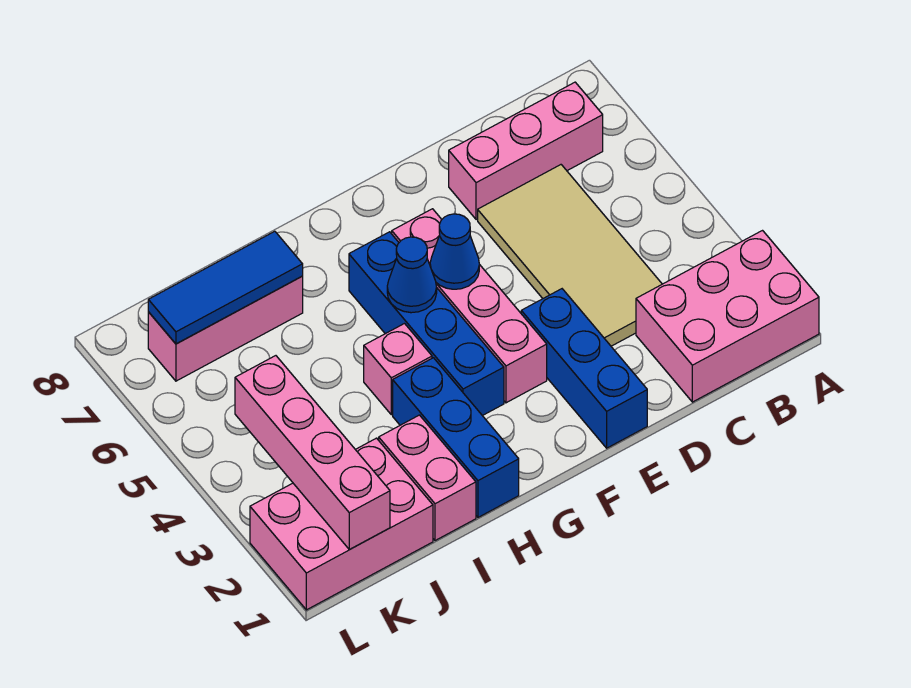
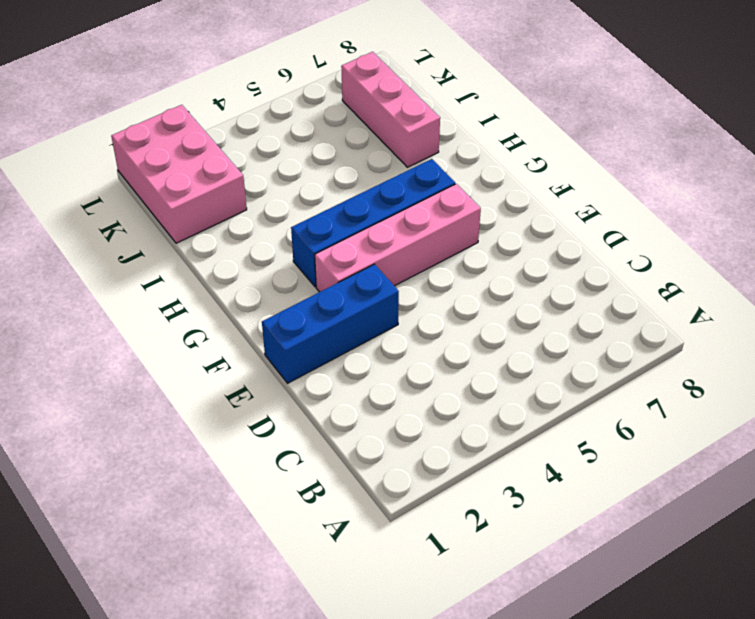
none -> pink 2x3 brick [636,231,819,402]
none -> pink 1x3 brick [449,82,603,220]
none -> tan 2x4 tile [478,165,662,346]

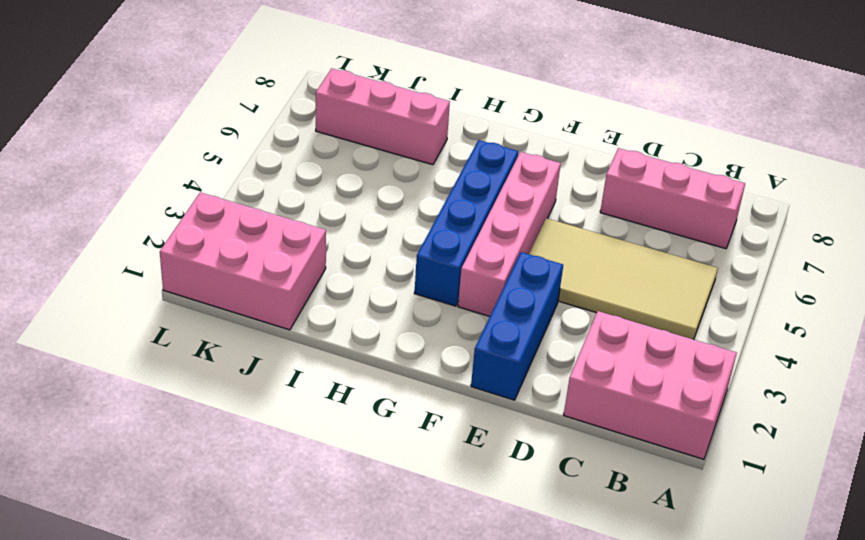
tan 2x4 tile [529,218,718,339] -> tan 2x4 tile turned to [478,165,662,346]
none -> blue 1x3 brick [393,358,519,517]
none -> pink 1x1 brick [364,324,432,415]
none -> pink 1x2 brick [379,415,476,541]

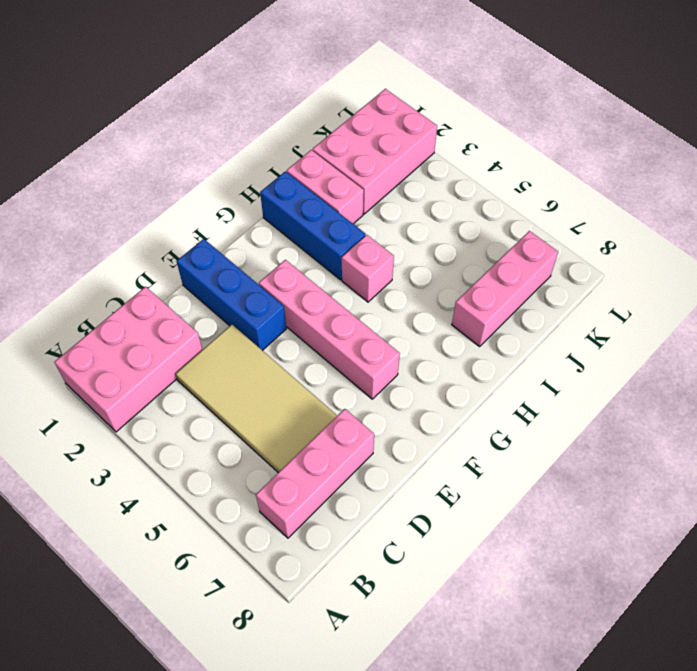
none -> blue 1x4 brick [349,232,504,416]
none -> blue 1x1 cone [430,214,479,289]
none -> blue 1x1 cone [387,237,437,313]

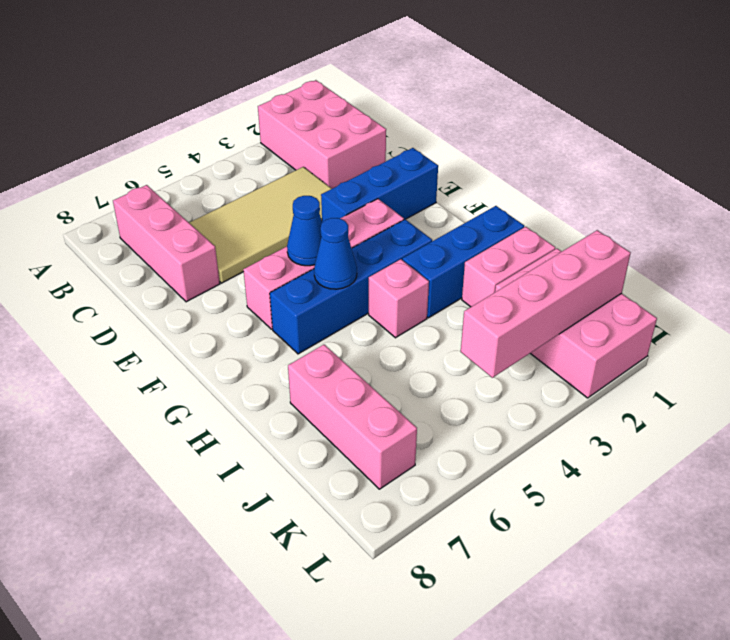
none -> blue 1x3 tile [148,231,303,344]

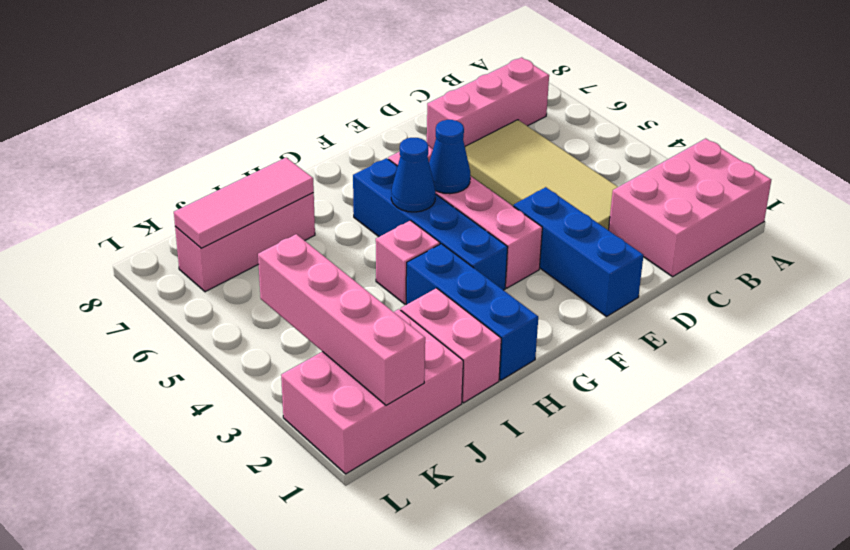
pink 1x3 tile [174,158,314,248] -> blue 1x3 tile [148,231,303,344]

